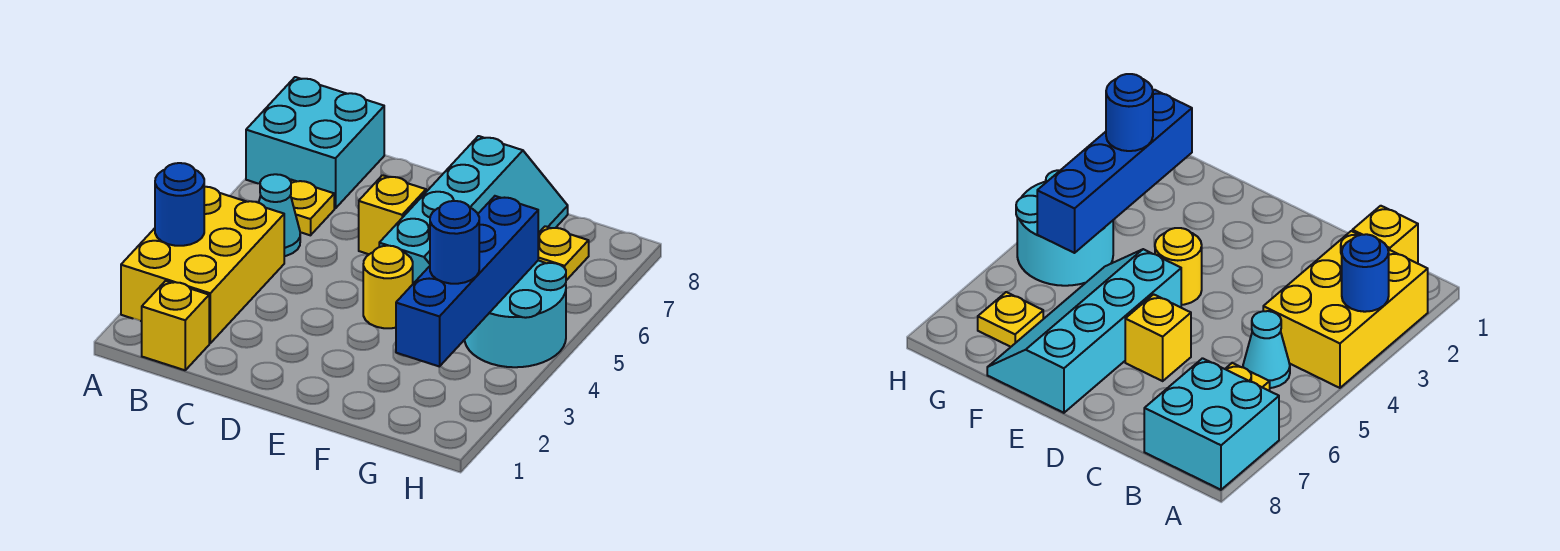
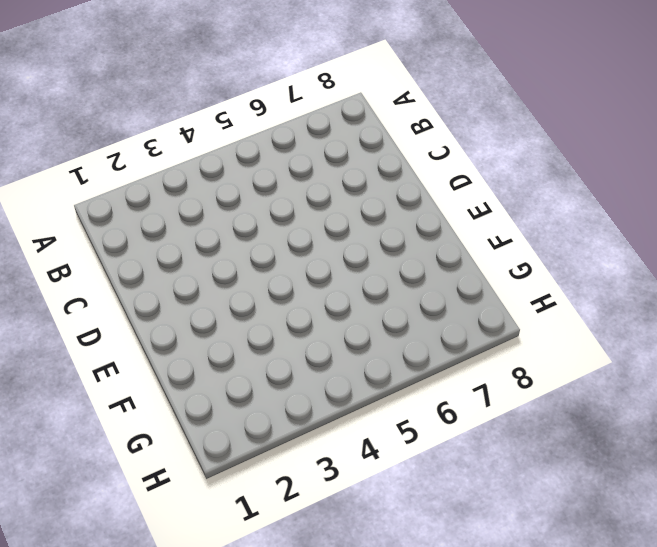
none -> yellow 2x3 brick [121,187,284,343]
none -> cyan 2x2 brick [246,77,384,208]
none -> yellow 1x1 brick [141,281,209,370]

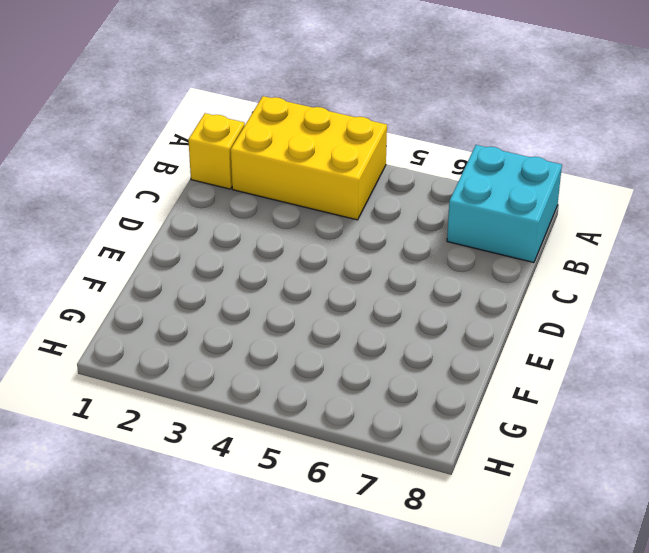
none -> cyan 1x1 cone [259,174,300,256]
none -> yellow 1x1 plate [290,180,334,235]
none -> yellow 1x1 brick [359,175,426,254]

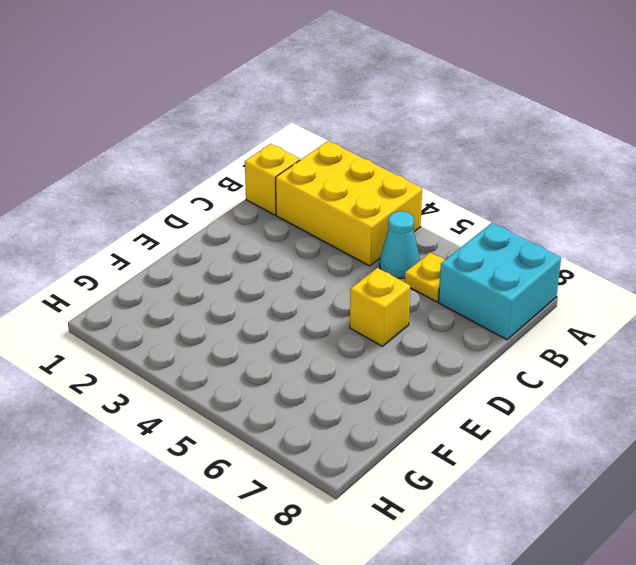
none -> yellow 1x1 round brick [363,246,413,328]
none -> cyan 2x4 slope [379,136,568,284]
none -> cyan 2x2 round brick [465,261,566,367]

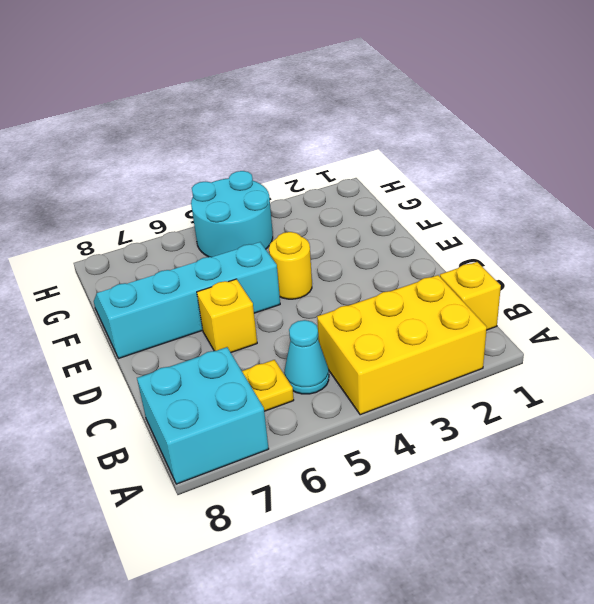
none -> yellow 1x1 plate [538,226,589,280]
none -> blue 1x1 round brick [155,163,204,246]
none -> blue 1x4 brick [396,196,538,367]

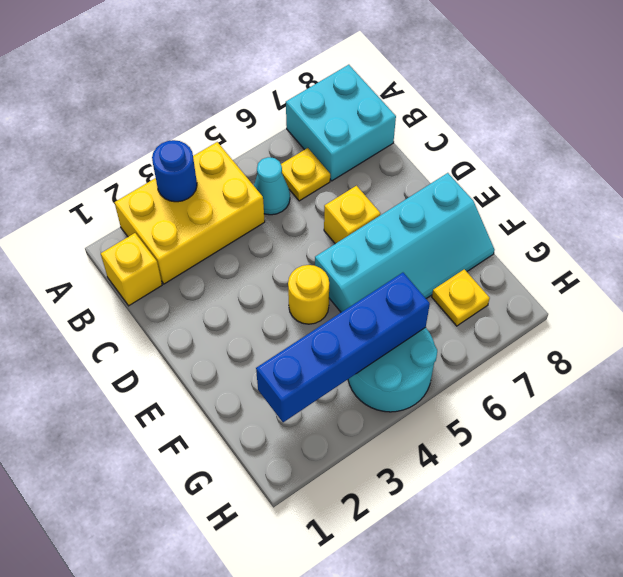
none -> blue 1x1 round brick [430,201,479,284]

